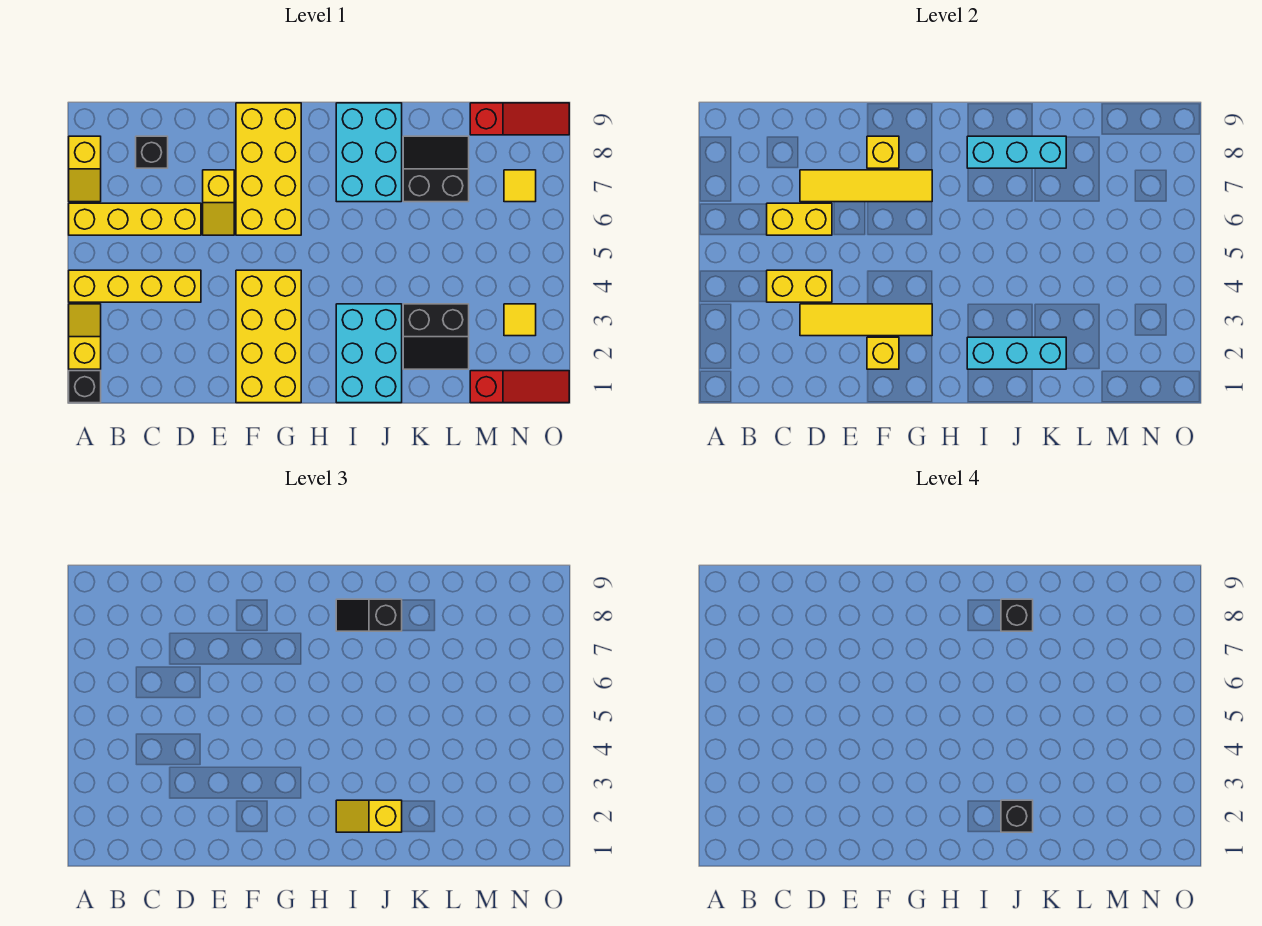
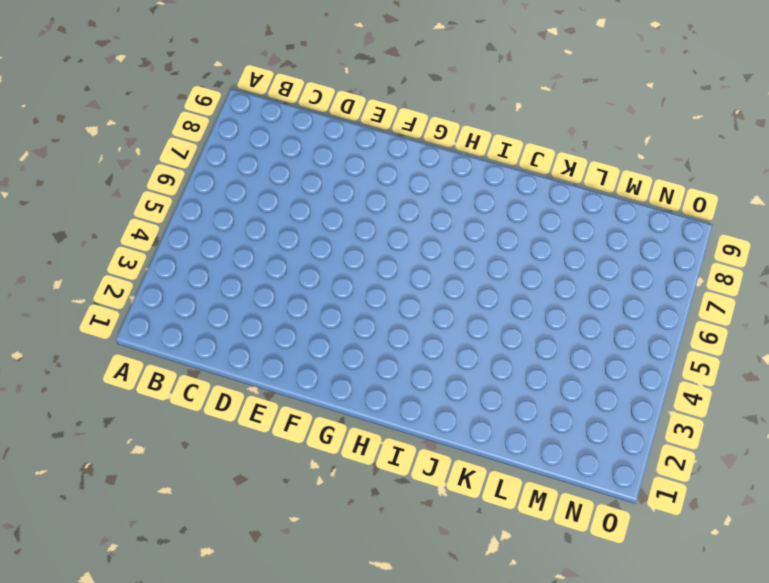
none -> black 1x1 brick [69,371,101,403]
none -> yellow 1x2 slope [69,304,101,369]
none -> yellow 1x4 brick [69,270,201,302]

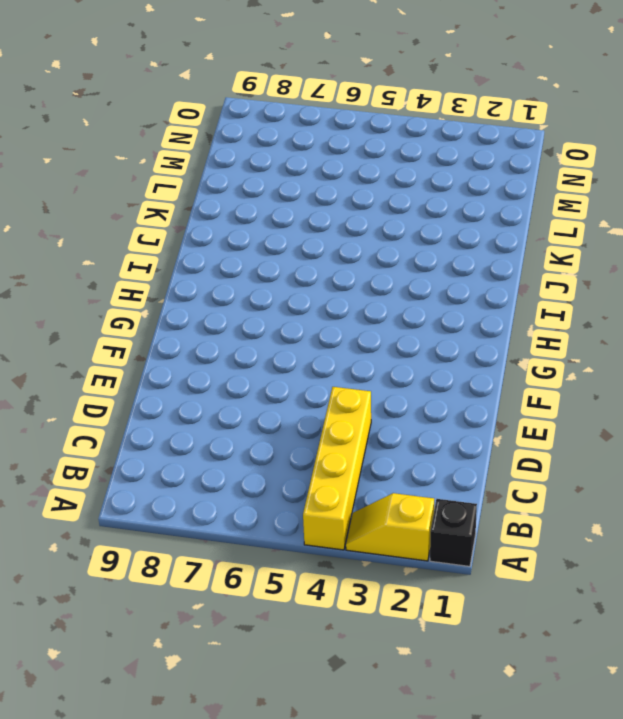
none -> yellow 1x4 brick [69,203,201,235]
none -> yellow 1x2 slope [69,136,101,202]
none -> black 1x1 brick [136,136,168,168]

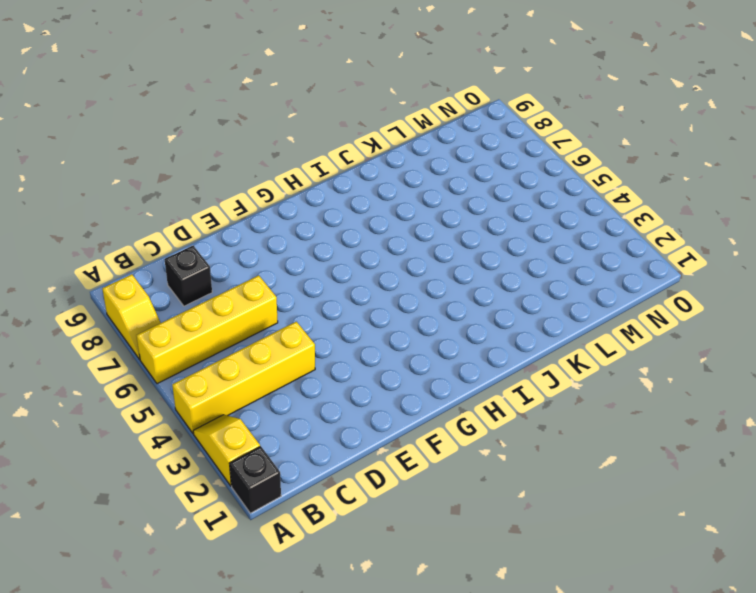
none -> yellow 1x2 slope [203,170,234,235]
none -> yellow 2x4 brick [236,270,301,403]
none -> yellow 2x4 brick [236,103,301,235]

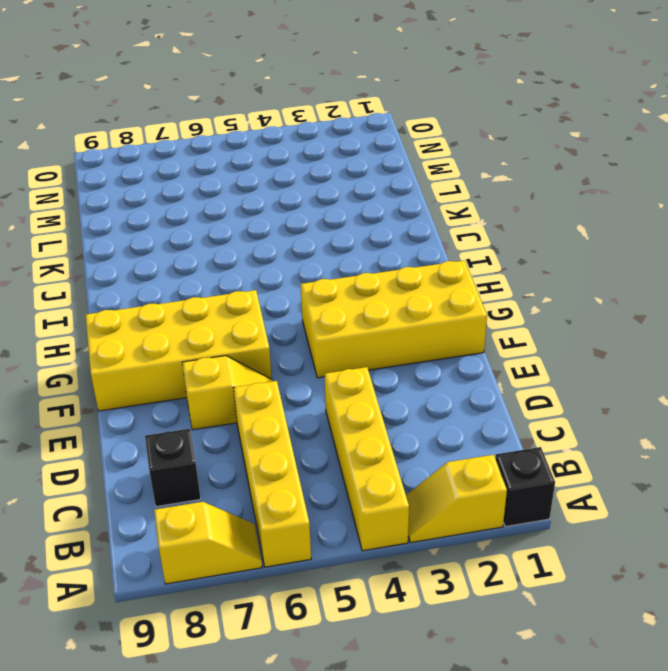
none -> cyan 2x3 brick [336,304,402,403]
none -> cyan 2x3 brick [336,103,402,202]
none -> black 2x2 slope [403,304,469,369]

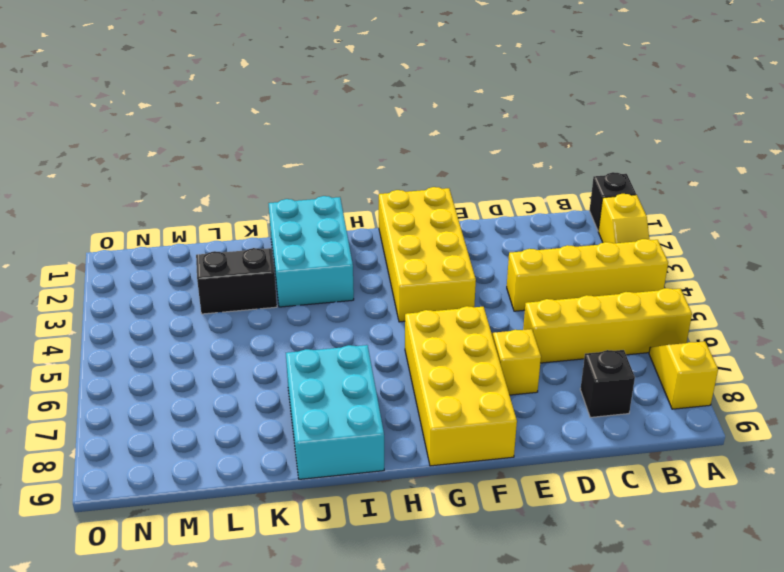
none -> black 2x2 slope [403,136,469,202]
none -> red 1x3 slope [470,371,569,403]
none -> red 1x3 slope [470,103,569,135]

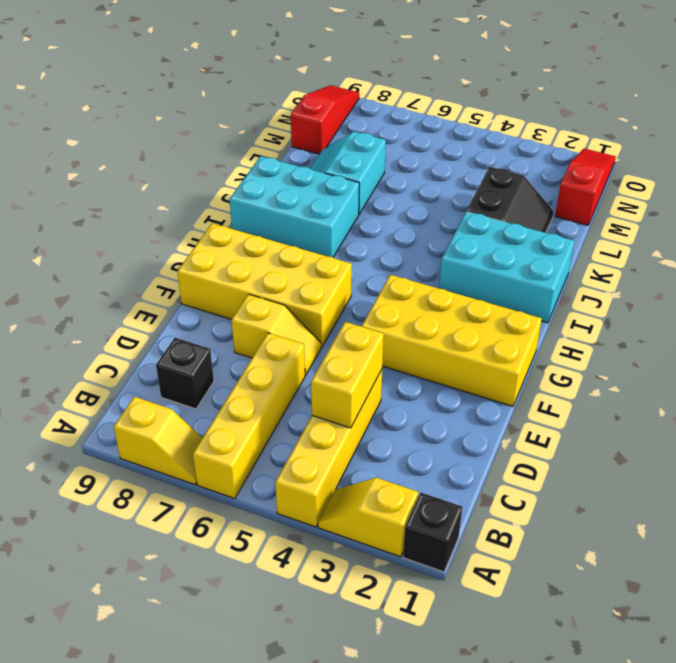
cyan 2x2 slope [310,132,386,214] -> black 2x2 slope [403,136,469,202]
none -> yellow 1x1 tile [504,304,536,336]
none -> yellow 1x1 tile [504,170,536,202]
none -> yellow 1x2 brick [767,203,832,235]

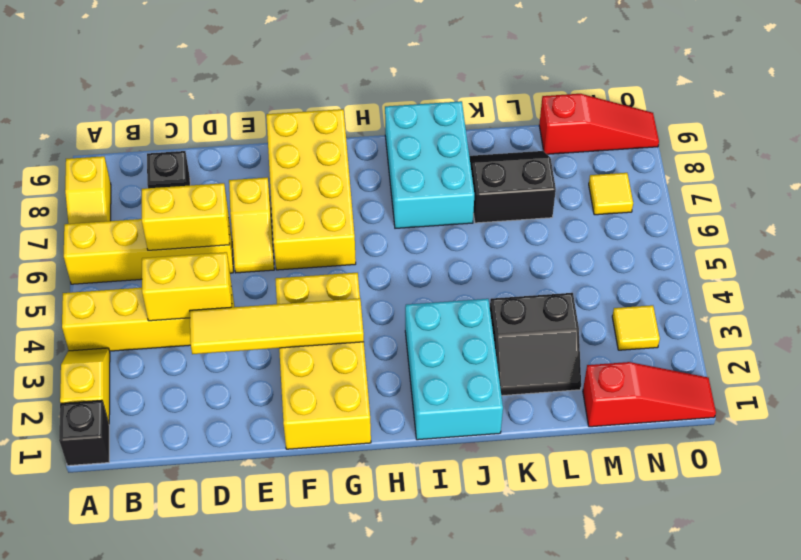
none -> yellow 1x4 tile [800,170,932,202]
none -> yellow 1x1 brick [867,337,899,369]
none -> yellow 1x1 brick [867,136,899,168]

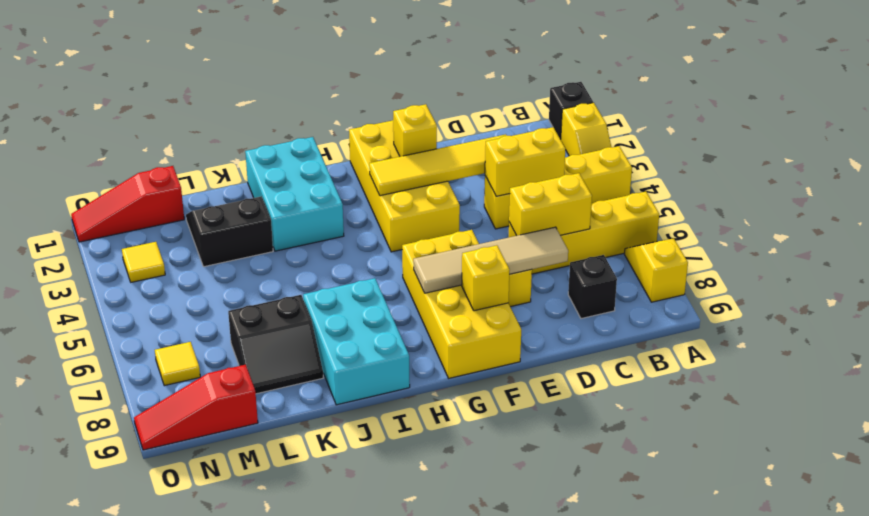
tan 1x4 tile [413,227,568,293] -> yellow 1x4 tile [800,170,932,202]
none -> cyan 1x3 brick [967,337,1066,369]
none -> cyan 1x3 brick [967,136,1066,168]
none -> yellow 1x2 slope [336,800,402,832]

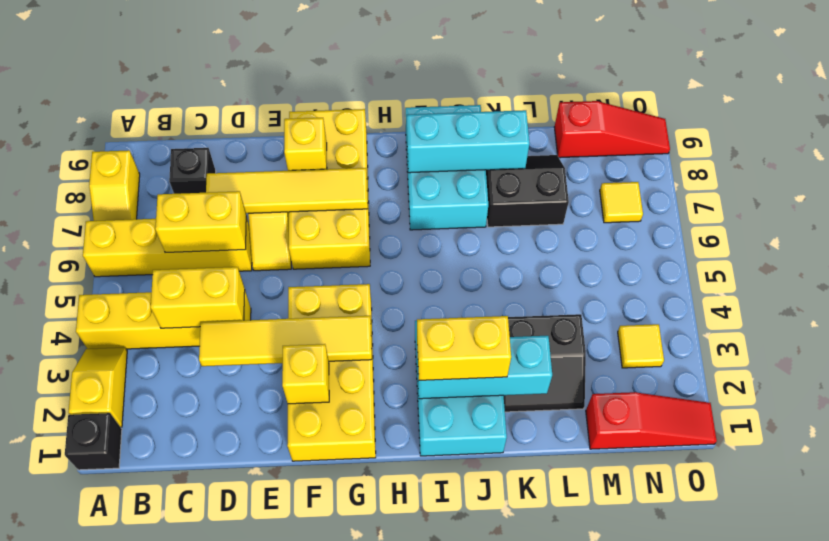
yellow 1x2 brick [417,316,511,380] -> yellow 1x2 slope [336,800,402,832]
none -> black 1x2 slope [336,599,402,631]
none -> black 1x1 brick [1001,800,1033,832]
none -> black 1x1 brick [1001,599,1033,631]

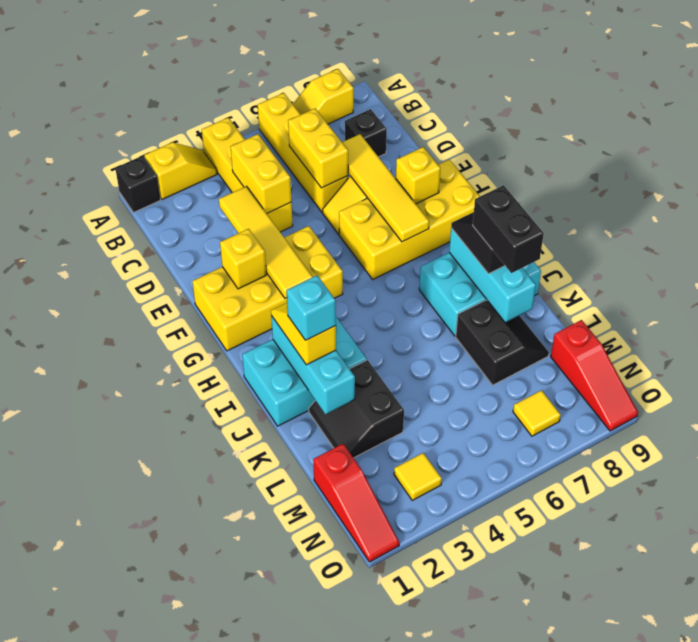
cyan 1x1 brick [287,275,336,340] -> black 1x1 brick [1001,800,1033,832]
black 1x2 brick [473,185,544,273] -> black 1x1 brick [1001,599,1033,631]

